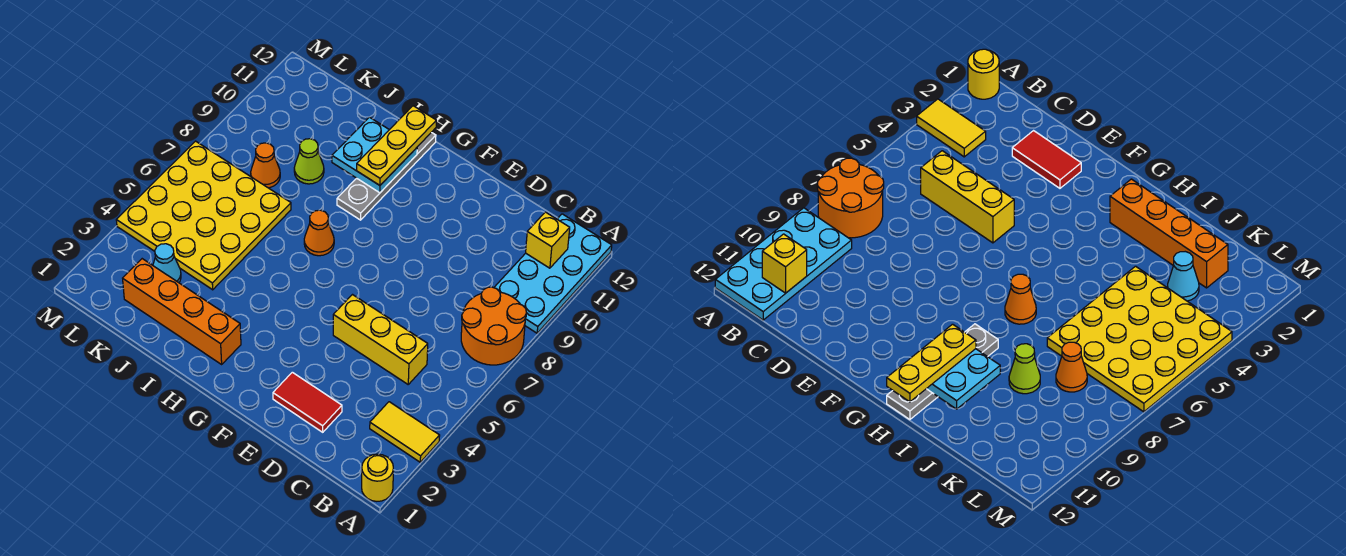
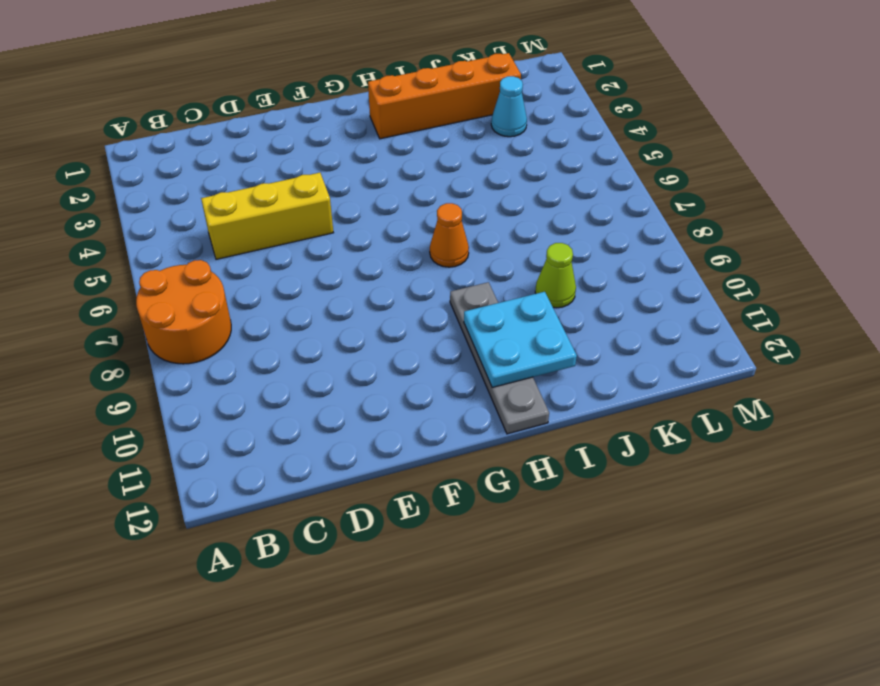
none -> yellow 1x1 round brick [362,454,393,501]
none -> yellow 1x2 tile [370,402,440,462]
none -> cyan 2x4 plate [494,214,612,333]

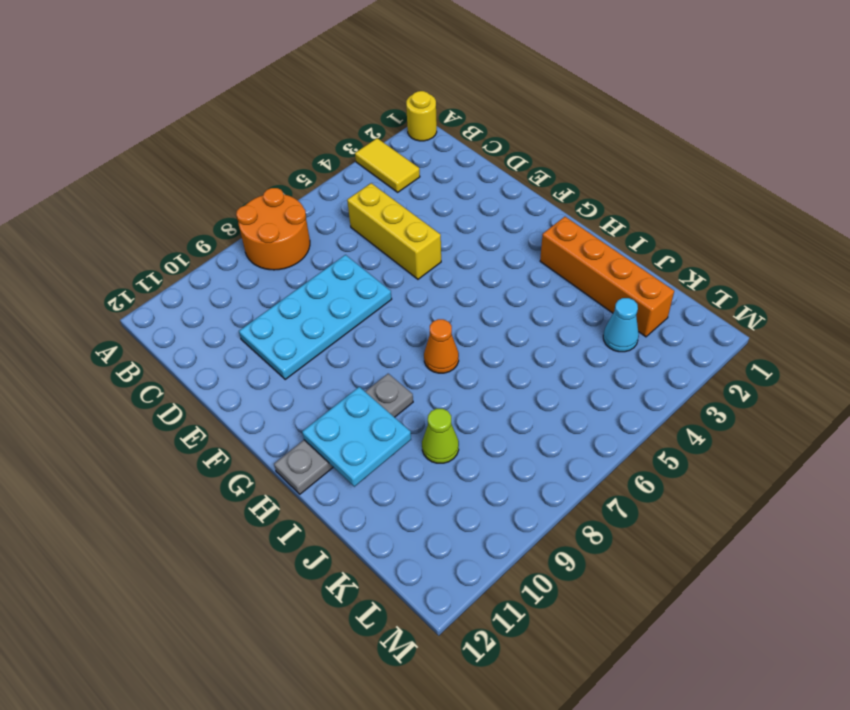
cyan 2x4 plate [239,255,392,379] -> cyan 2x4 plate moved to [494,214,612,333]
none -> red 1x2 tile [273,372,342,432]
none -> yellow 4x4 plate [116,141,291,290]
none -> orange 1x1 cone [251,143,280,188]

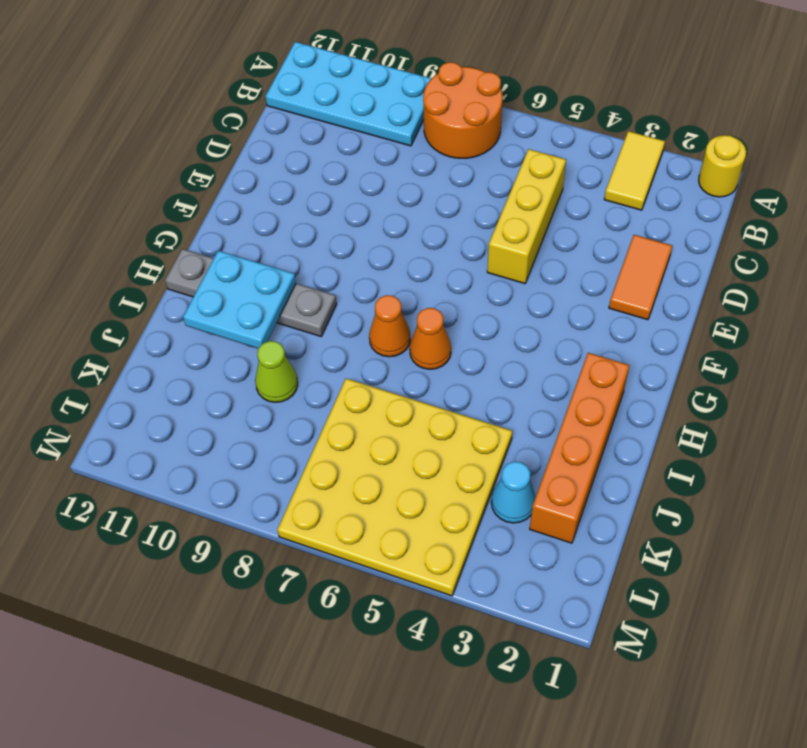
orange 1x2 tile [609,235,672,320] -> red 1x2 tile [273,372,342,432]
orange 1x1 cone [410,308,451,369] -> orange 1x1 cone moved to [251,143,280,188]
none -> yellow 1x1 brick [526,212,570,268]
none -> yellow 1x3 plate [357,106,436,185]

